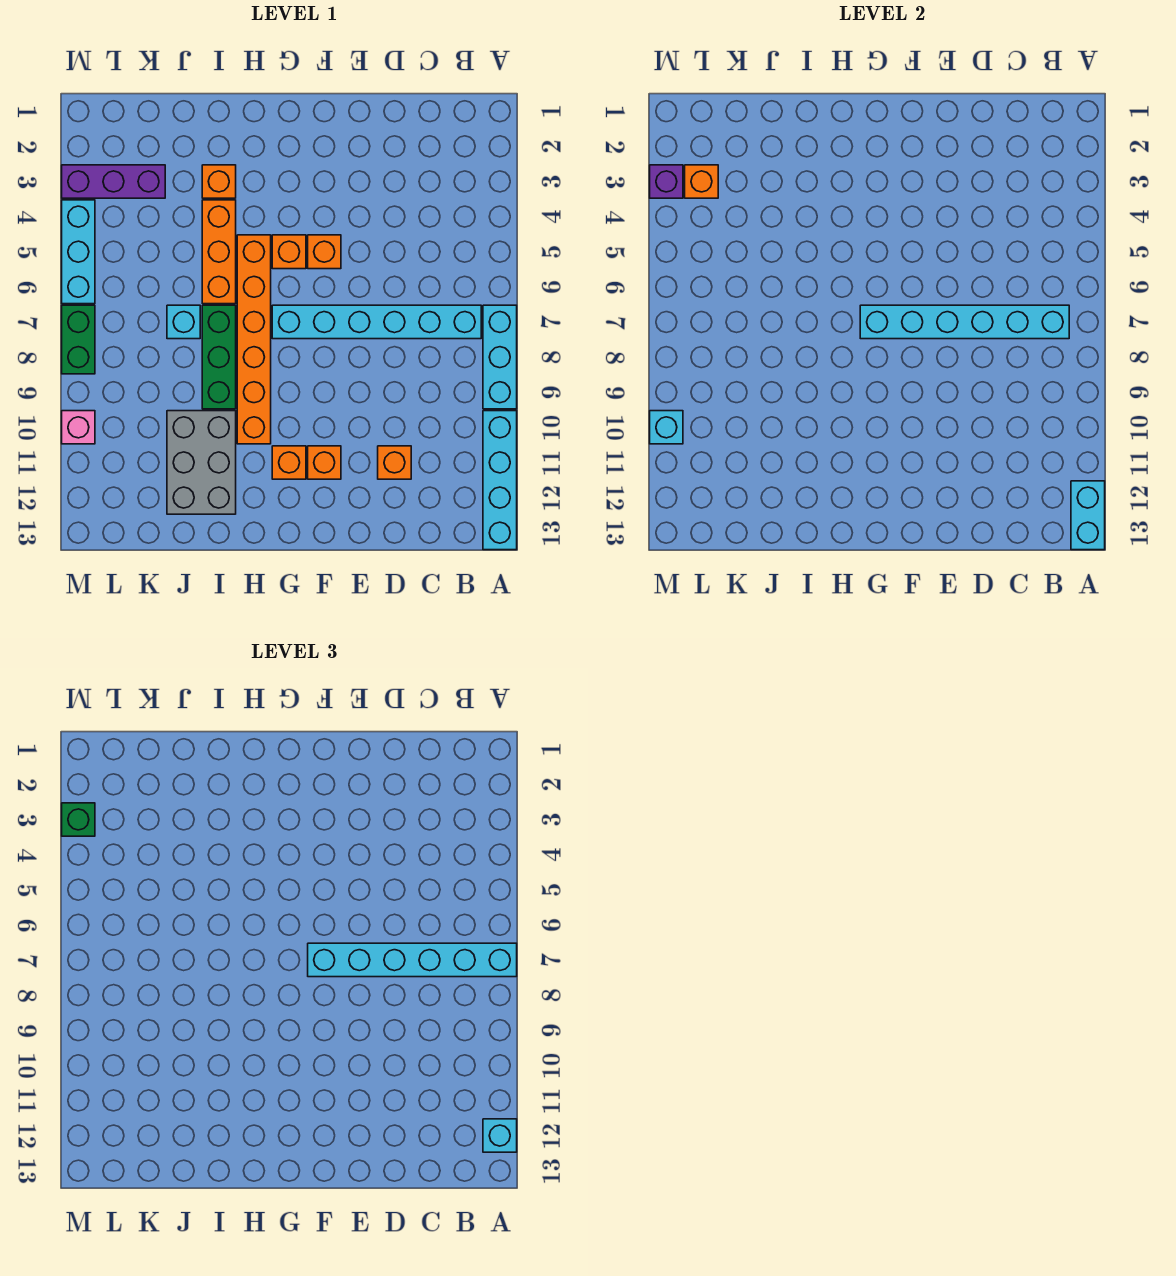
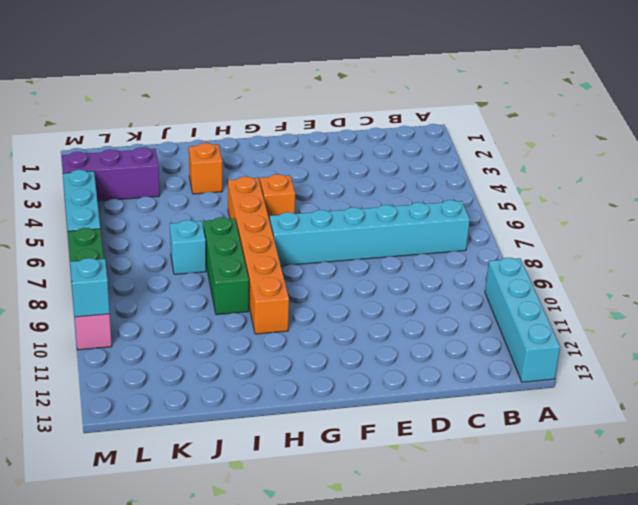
none -> cyan 1x3 brick [483,305,517,409]
none -> orange 1x1 brick [378,446,411,479]
none -> orange 1x1 brick [308,235,341,269]

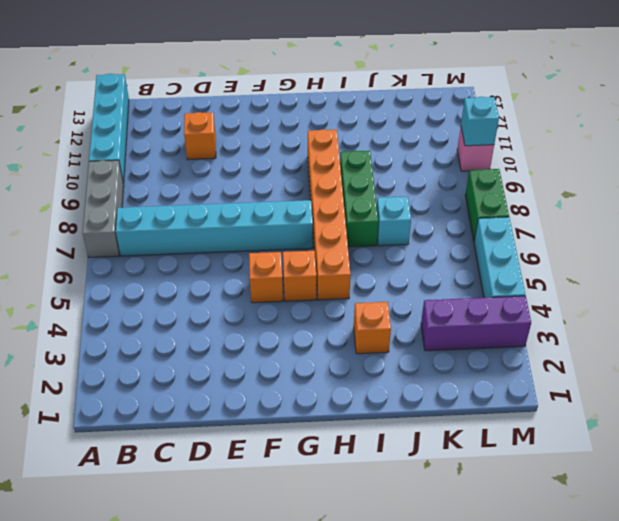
grey 1x3 brick [83,160,124,257] -> cyan 1x3 brick [483,305,517,409]
none -> orange 1x1 brick [308,446,341,479]
none -> orange 1x1 brick [272,446,306,479]
none -> orange 1x3 brick [202,200,236,304]

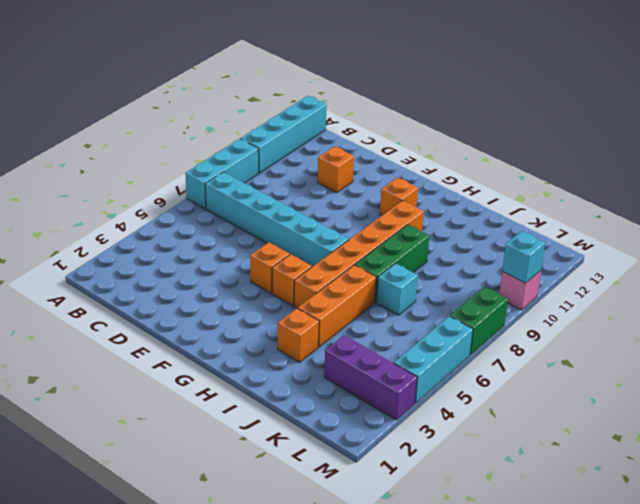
none -> orange 1x1 brick [308,446,341,479]
none -> grey 2x3 brick [167,411,236,514]
none -> cyan 1x2 brick [1071,481,1105,550]

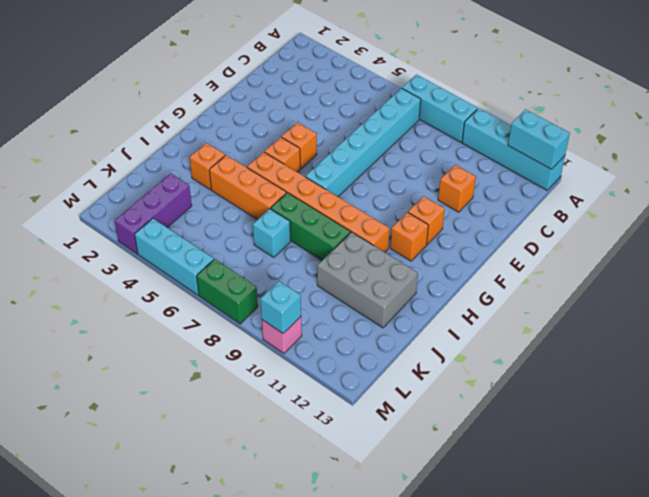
none -> cyan 1x6 brick [860,305,1069,339]
none -> orange 1x1 brick [685,165,718,198]
none -> purple 1x1 brick [650,165,683,198]

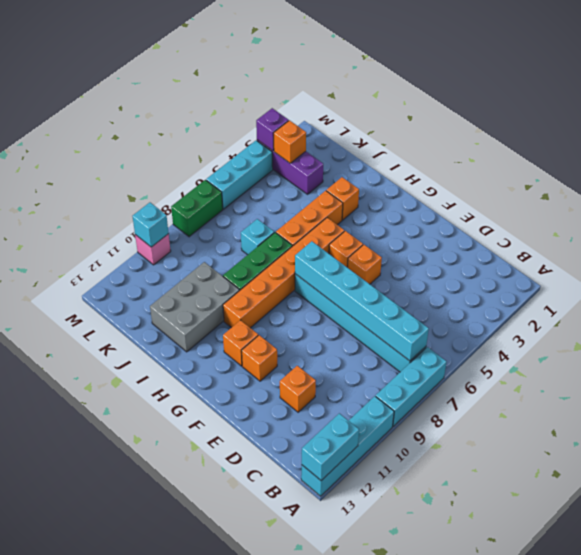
none -> cyan 1x6 brick [308,943,517,977]
none -> cyan 1x1 brick [483,1119,517,1152]
none -> green 1x1 brick [62,803,95,836]

